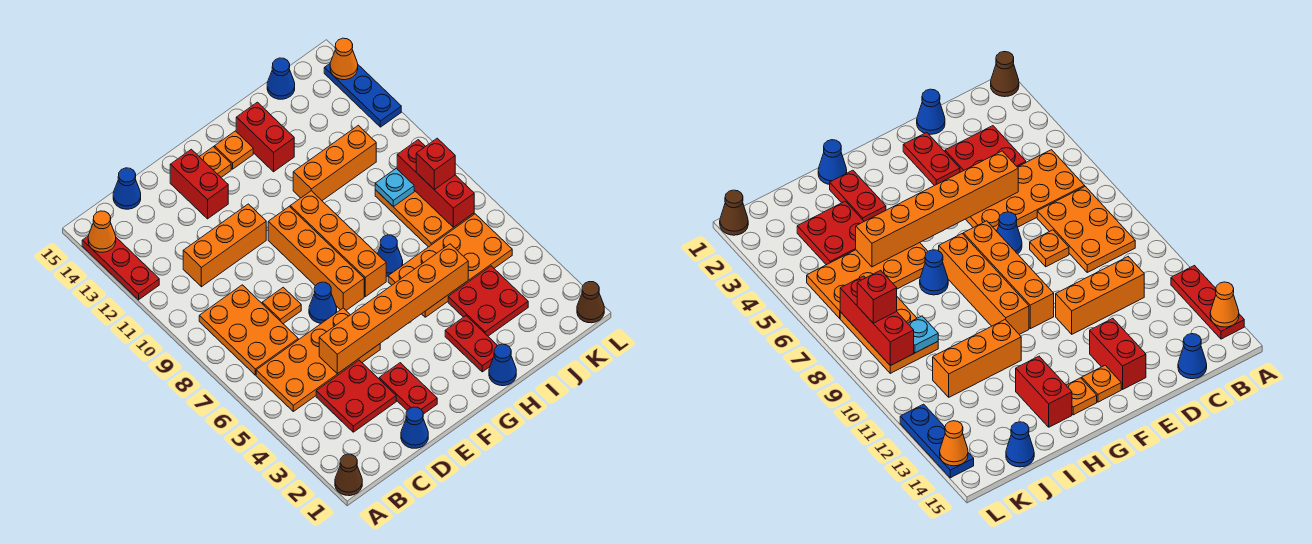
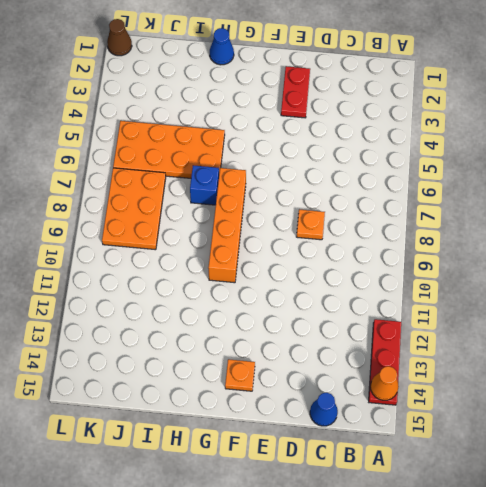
blue 1x1 brick [190,165,219,205] -> blue 1x1 cone [378,235,403,276]
none -> brown 1x1 cone [335,454,362,496]
none -> orange 2x4 plate [256,308,380,411]
none -> orange 2x3 plate [199,285,298,375]
none -> red 2x2 plate [316,360,396,432]

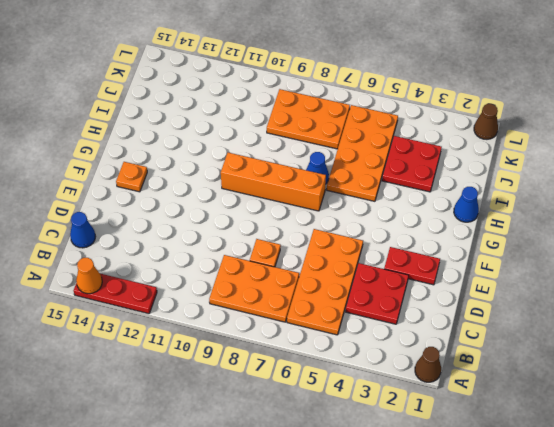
none -> orange 1x3 brick [183,204,266,287]
none -> blue 1x1 cone [401,407,428,448]
none -> blue 1x1 cone [309,282,337,323]
none -> red 1x2 brick [170,149,228,219]

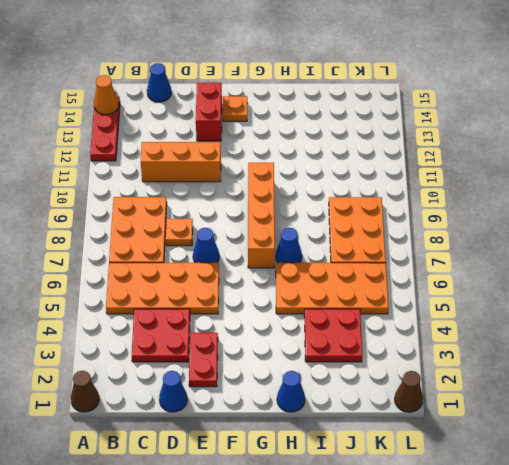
none -> orange 1x4 brick [268,206,364,310]
none -> orange 1x1 plate [214,131,253,169]
none -> red 1x2 plate [445,316,498,372]
none -> orange 1x3 brick [293,125,376,201]

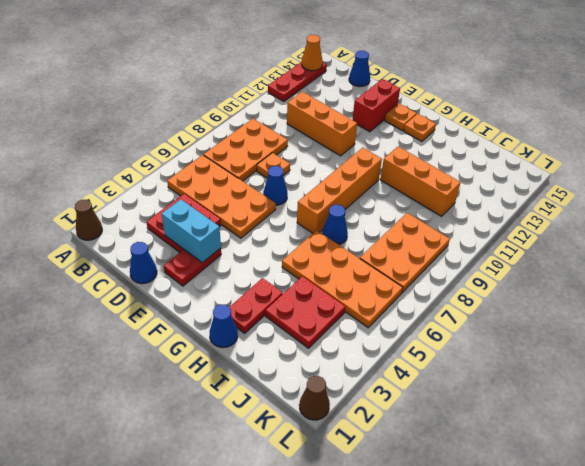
cyan 1x2 brick [162,199,221,263] -> none
none -> orange 1x4 brick [268,206,364,310]
none -> red 1x2 brick [236,102,294,172]
none -> blue 1x1 cone [267,58,295,99]
none -> blue 1x3 plate [324,64,401,127]

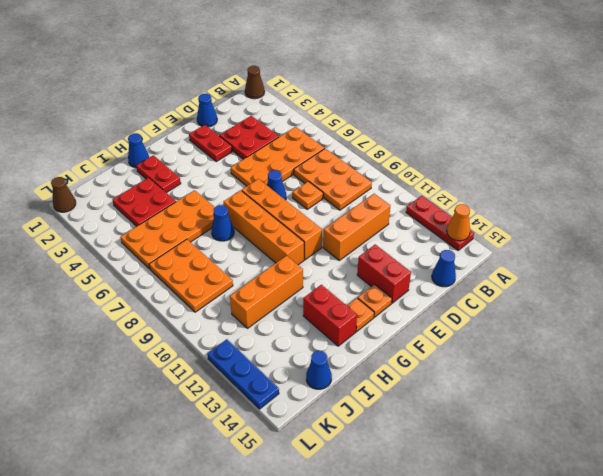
none -> orange 1x6 brick [319,244,468,374]
none -> cyan 1x1 plate [375,168,414,207]
none -> red 1x3 brick [397,140,474,227]
none -> orange 1x1 cone [330,38,358,80]

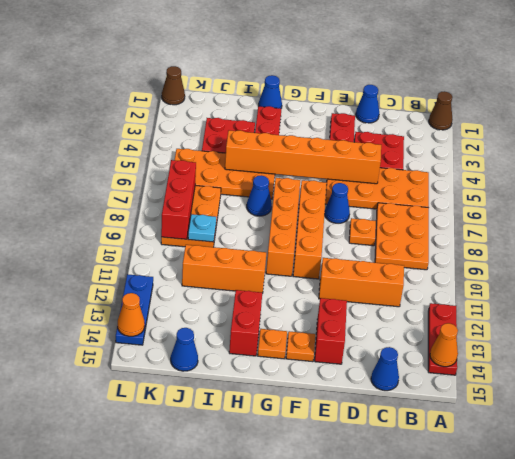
none -> red 1x1 brick [416,138,455,190]

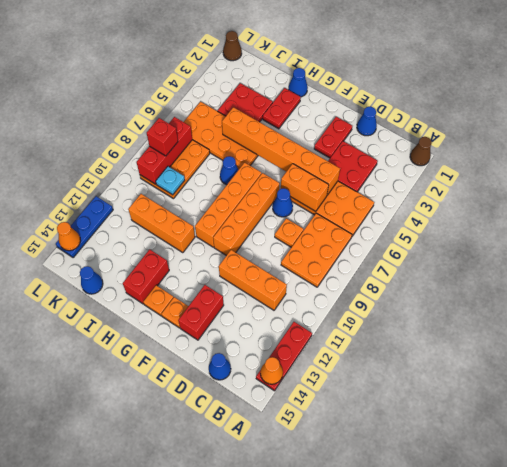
orange 1x2 brick [281,164,329,211] -> none

